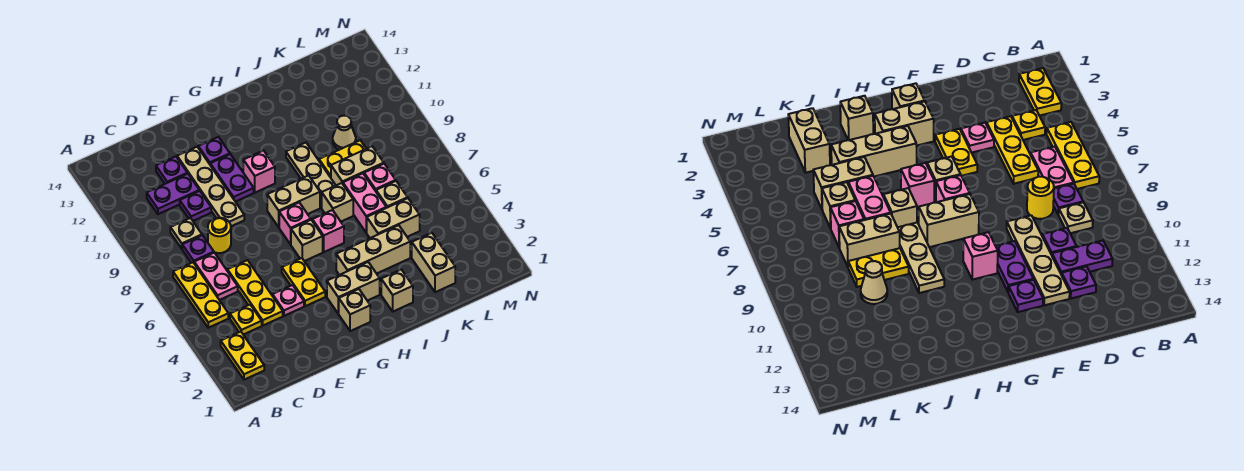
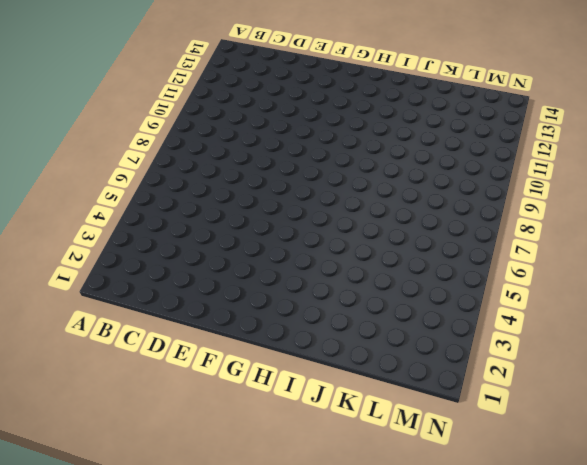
none -> yellow 1x2 plate [221,332,264,380]
none -> yellow 1x3 plate [173,263,228,328]
none -> yellow 1x1 plate [230,305,262,335]
none -> pink 1x2 plate [194,253,238,300]

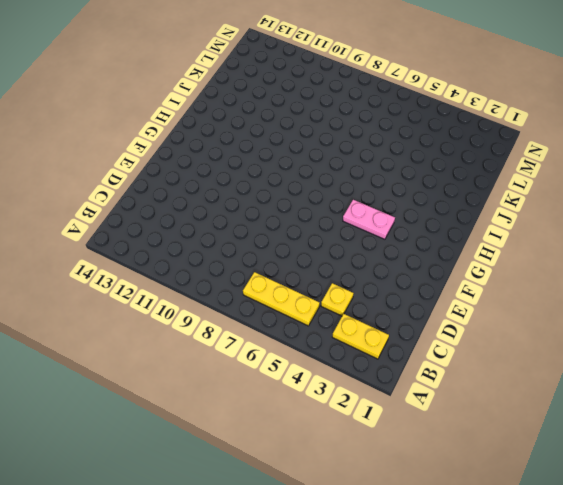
pink 1x2 plate [343,200,395,239] -> pink 1x2 plate moved to [194,253,238,300]
none -> purple 1x1 plate [182,235,214,263]
none -> tan 1x1 plate [170,218,202,249]
none -> purple 1x2 plate [147,174,199,214]
none -> yellow 1x3 plate [227,260,283,325]

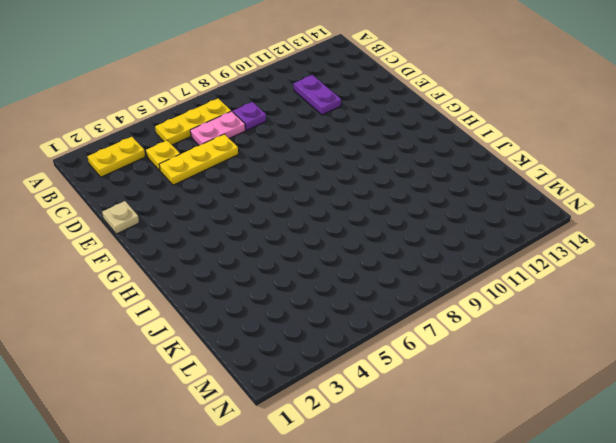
tan 1x1 plate [102,201,139,234] -> tan 1x1 plate moved to [170,218,202,249]
none -> yellow 1x1 round brick [208,218,231,253]
none -> purple 1x1 plate [180,191,211,221]
none -> purple 1x1 plate [156,156,187,184]
none -> pink 1x1 plate [272,285,304,316]

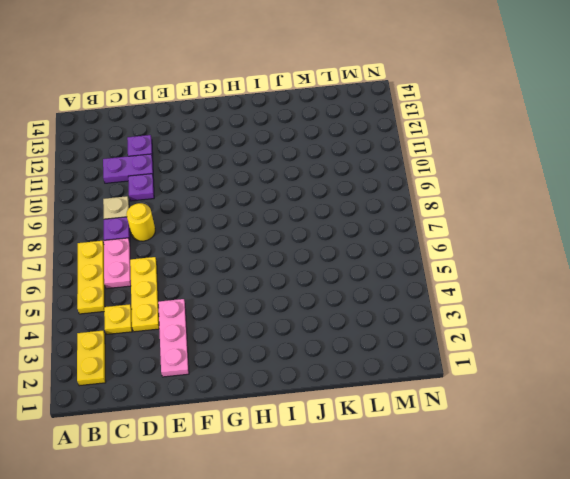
pink 1x3 plate [158,299,189,377] -> pink 1x1 plate [272,285,304,316]
none -> tan 1x4 plate [177,147,244,226]
none -> yellow 1x2 plate [282,258,325,306]
none -> purple 1x2 plate [210,154,254,202]
none -> purple 1x1 plate [198,137,230,164]

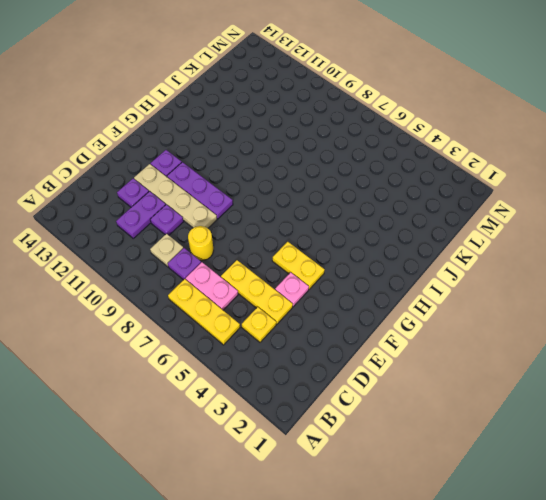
purple 1x3 plate [167,162,233,219] -> purple 1x2 plate [210,154,254,202]
none -> yellow 1x2 plate [221,332,264,380]
none -> tan 1x1 brick [339,289,370,331]
none -> tan 1x2 brick [327,262,380,314]
none -> tan 1x1 brick [291,220,323,261]

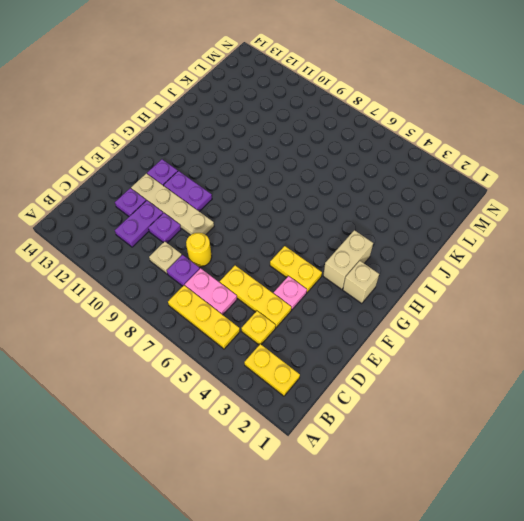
none -> tan 1x1 brick [291,220,323,261]
none -> pink 1x1 brick [279,203,311,244]
none -> tan 1x2 brick [267,175,320,227]
none -> pink 1x1 brick [243,151,275,193]

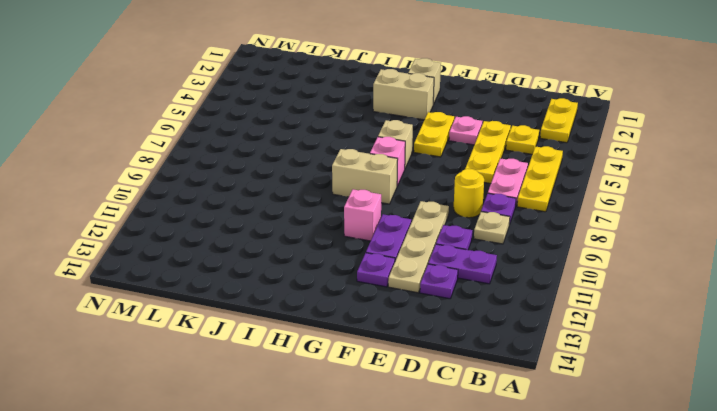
none -> tan 1x3 brick [336,225,410,275]
none -> pink 1x1 brick [312,210,344,252]
none -> tan 1x1 brick [381,270,413,311]
none -> tan 1x1 brick [322,183,353,221]

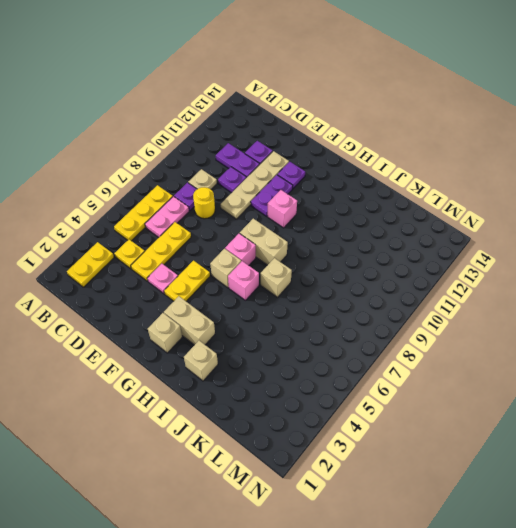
none -> tan 1x3 brick [336,225,410,275]
none -> tan 1x3 plate [286,143,336,208]
none -> tan 1x2 brick [366,198,420,238]
none -> pink 1x2 brick [343,173,386,232]

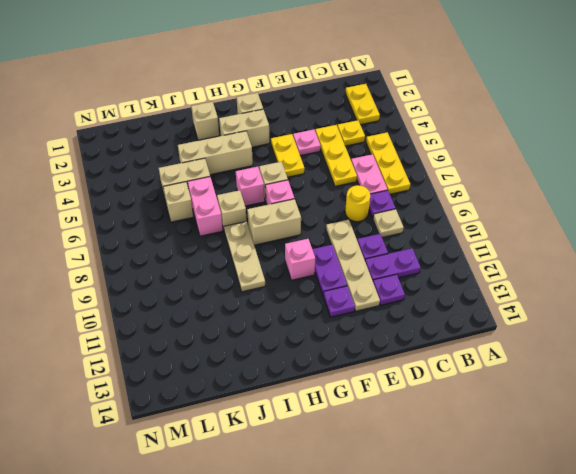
none -> tan 1x2 brick [331,146,384,185]
none -> yellow 1x2 plate [319,140,366,178]
none -> tan 1x2 brick [412,233,455,292]
none -> pink 1x1 brick [364,164,396,191]

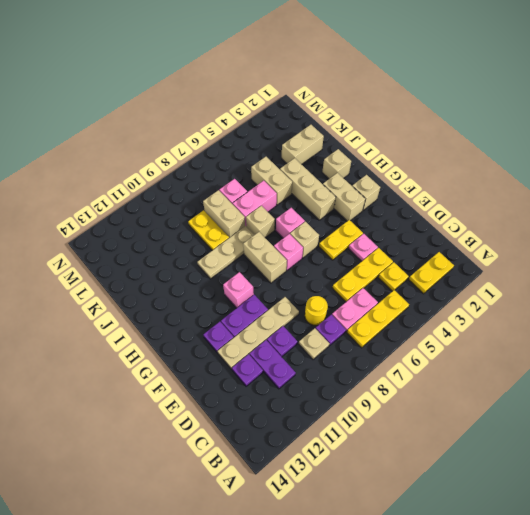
none -> tan 1x1 brick [376,181,408,208]
none -> tan 1x1 cone [333,116,356,150]

